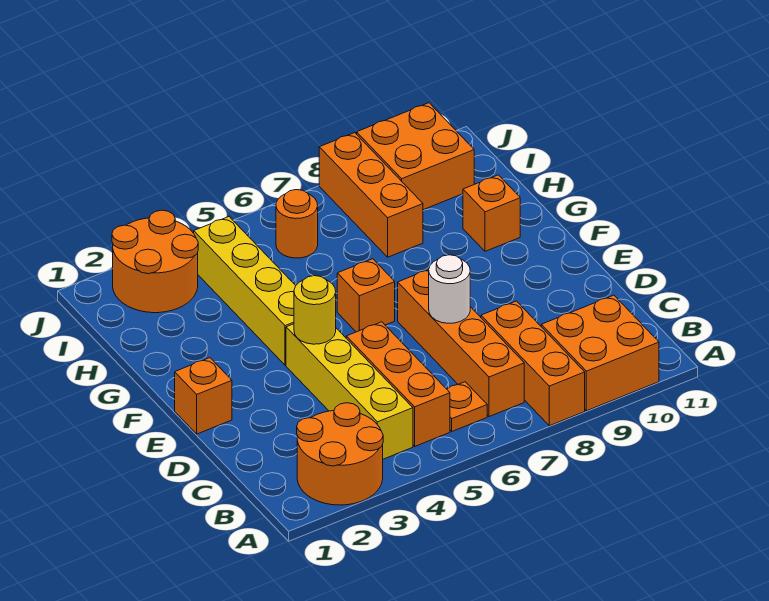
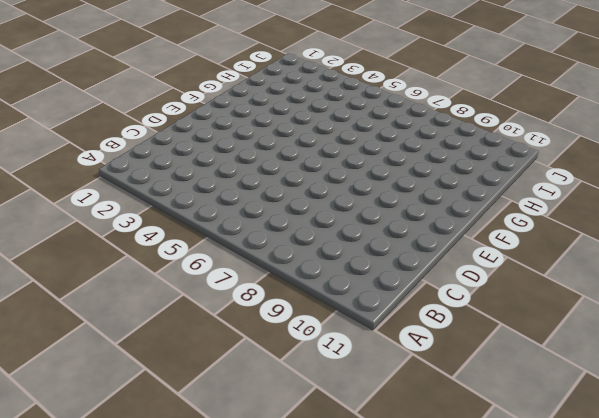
none -> orange 2x2 round brick [297,403,383,505]
none -> orange 1x3 brick [481,301,585,426]
none -> orange 2x2 brick [541,295,659,411]

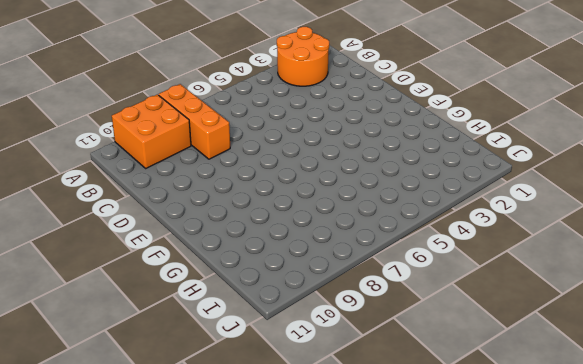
none -> yellow 1x4 brick [286,324,413,459]
none -> orange 1x3 brick [346,322,450,446]
none -> orange 1x1 plate [447,382,487,431]

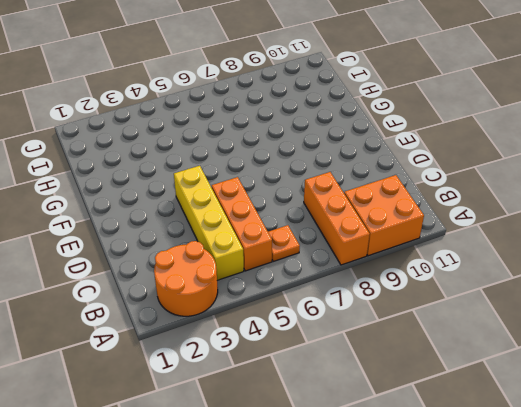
none -> orange 1x4 brick [398,270,524,417]
none -> orange 1x1 brick [175,358,232,434]
none -> yellow 1x4 brick [194,217,295,365]

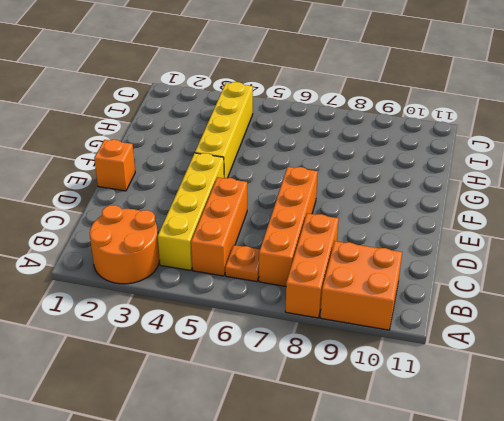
none -> orange 1x1 brick [337,259,395,332]
none -> orange 1x1 brick [463,175,520,251]
none -> orange 1x3 brick [319,133,423,257]

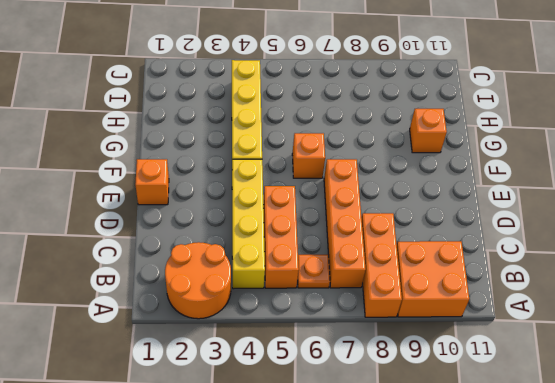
none -> orange 1x3 brick [319,133,423,257]
none -> orange 2x2 round brick [112,210,198,313]
none -> orange 1x1 round brick [276,190,318,258]

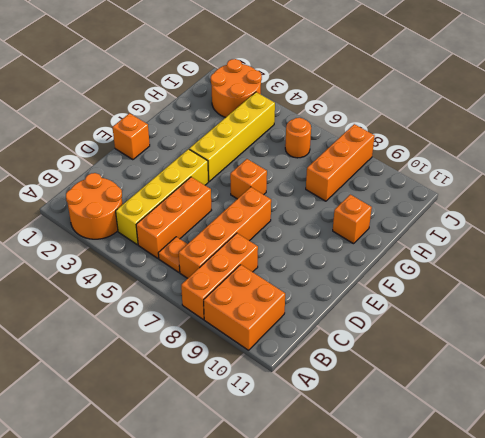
none -> orange 2x2 brick [357,103,474,210]
none -> white 1x1 round brick [429,255,470,323]
none -> yellow 1x1 round brick [294,276,336,344]

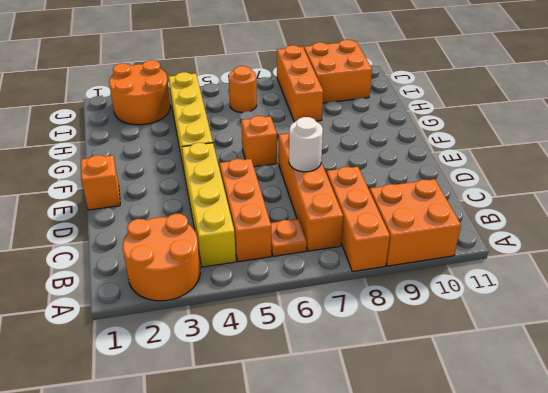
none -> orange 1x1 brick [463,175,520,251]
none -> yellow 1x1 round brick [294,276,336,344]

